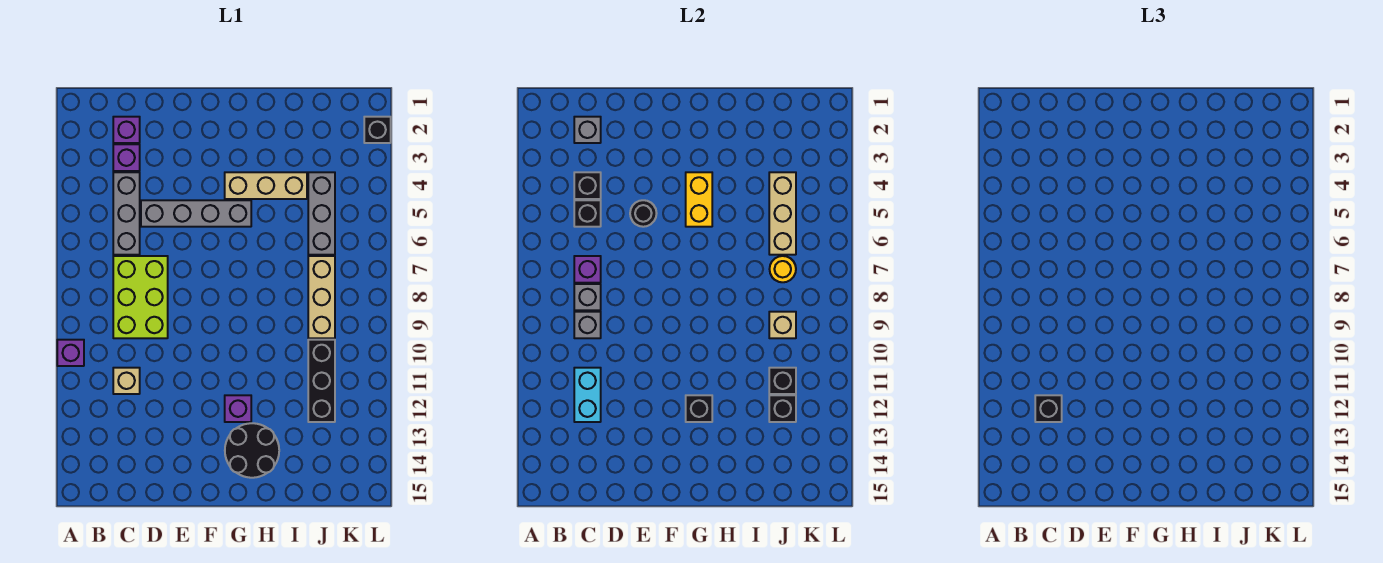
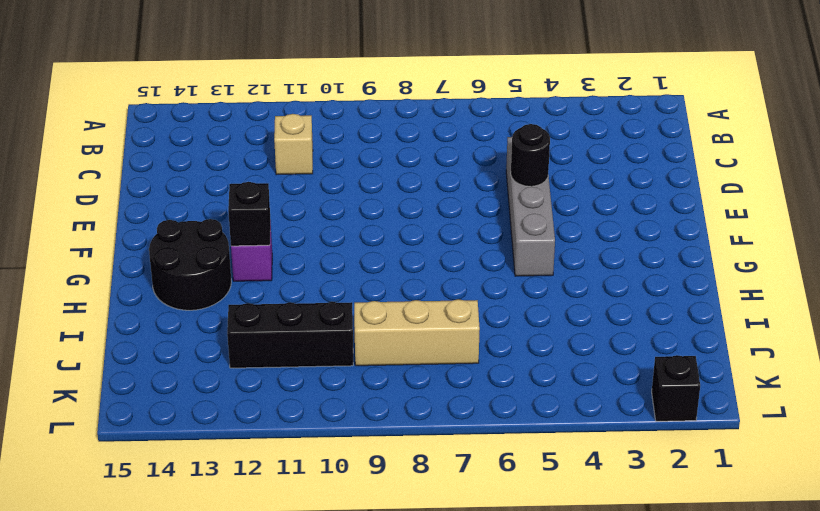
none -> purple 1x1 brick [57,340,84,366]
none -> purple 1x1 brick [113,117,140,143]
none -> purple 1x1 brick [113,144,140,171]
none -> grey 1x3 brick [113,172,140,255]

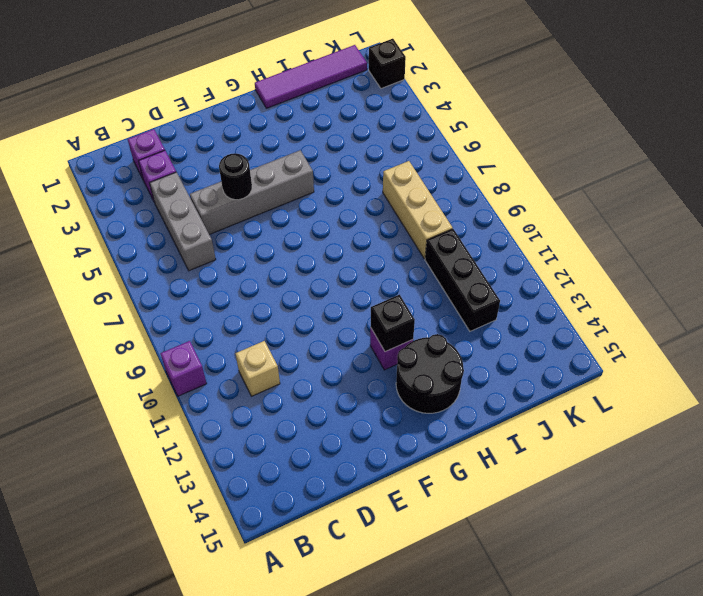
purple 1x4 tile [255,45,367,108] -> none
none -> lime 2x3 brick [113,256,168,338]
none -> tan 1x3 brick [225,172,307,199]
none -> grey 1x3 brick [308,172,335,255]
none -> grey 1x1 brick [574,117,601,143]

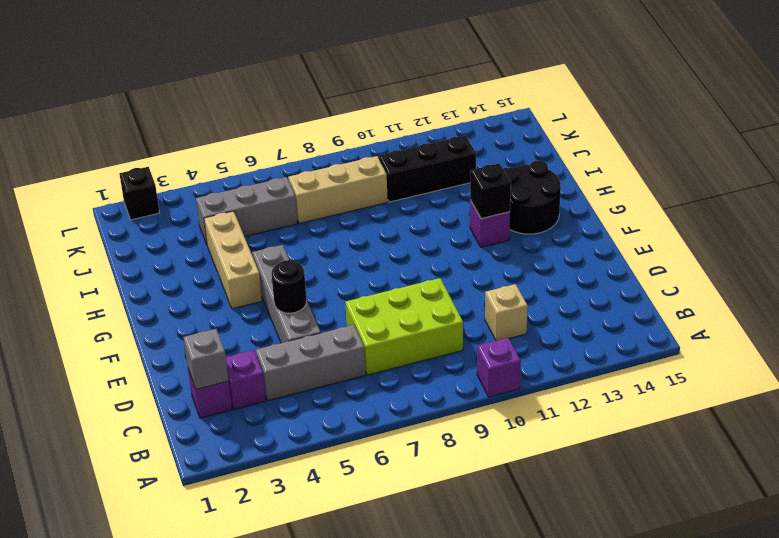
none -> black 1x1 brick [574,172,601,199]
none -> black 1x1 brick [574,200,601,227]
none -> purple 1x1 brick [574,256,601,283]
none -> grey 1x1 brick [574,284,601,310]

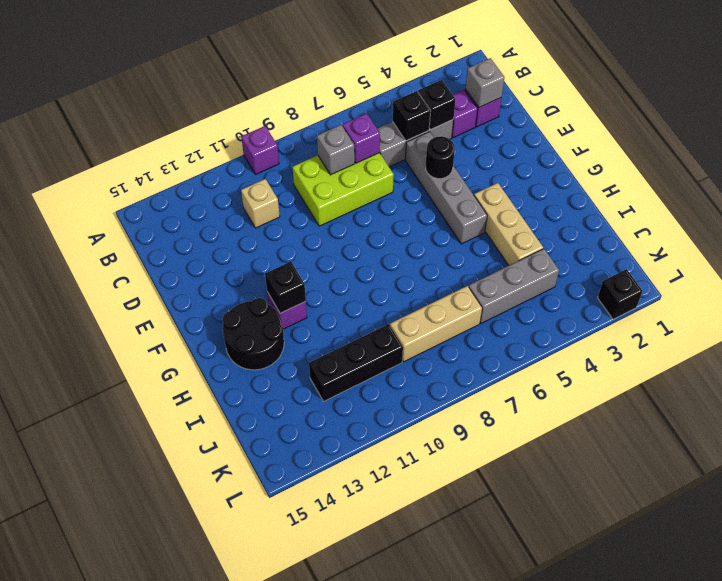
none -> grey 1x1 brick [574,312,601,338]
none -> cyan 1x2 brick [574,368,601,422]
none -> yellow 1x2 brick [686,172,712,227]
none -> tan 1x3 brick [769,172,796,255]

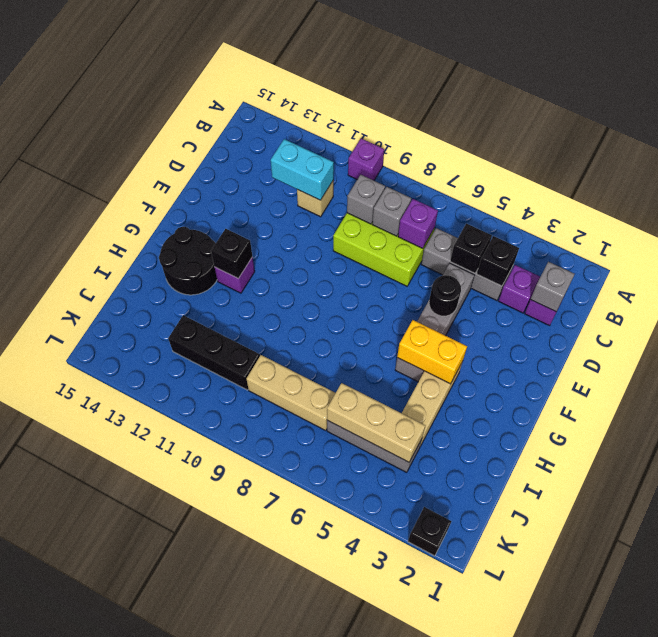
none -> yellow 1x1 round brick [770,256,796,282]
none -> tan 1x1 brick [769,312,796,338]
none -> black 1x1 brick [769,368,796,394]
none -> black 1x1 brick [769,395,796,422]

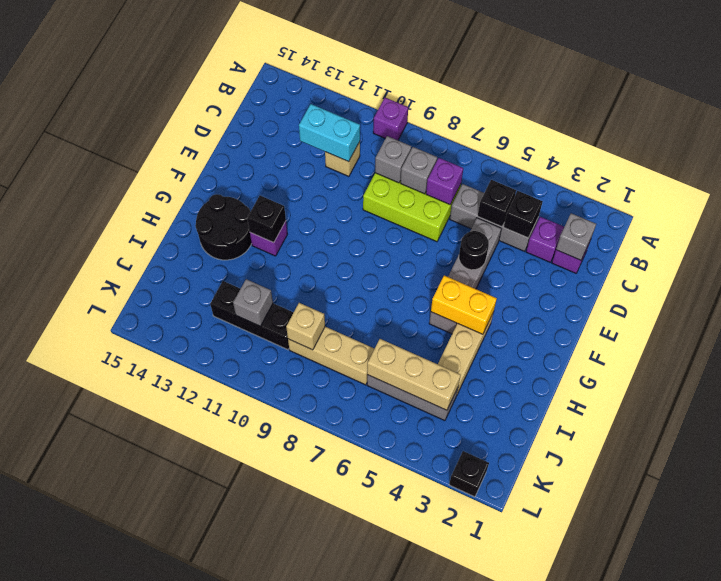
grey 1x1 brick [233,279,273,326] -> black 1x1 brick [769,368,796,394]
none -> yellow 1x1 round brick [770,256,796,282]
none -> black 1x1 brick [769,395,796,422]
none -> black 1x1 brick [1035,395,1062,422]

